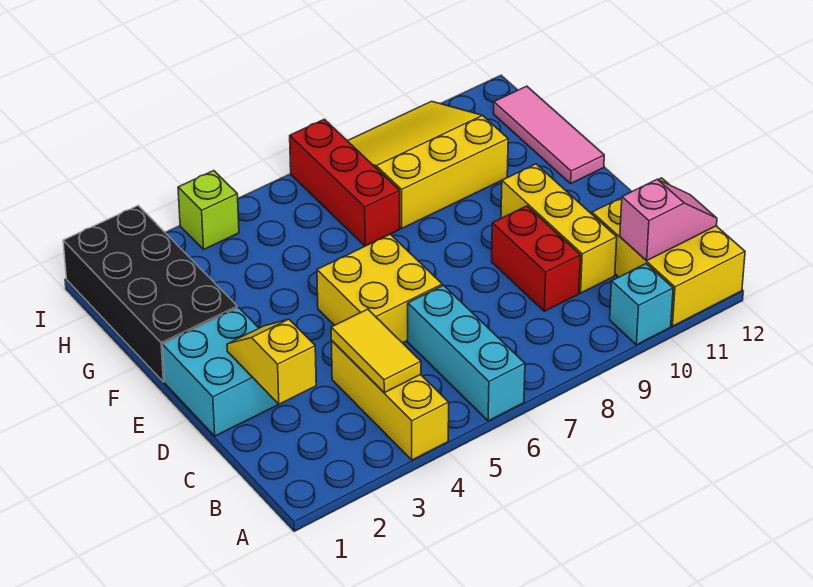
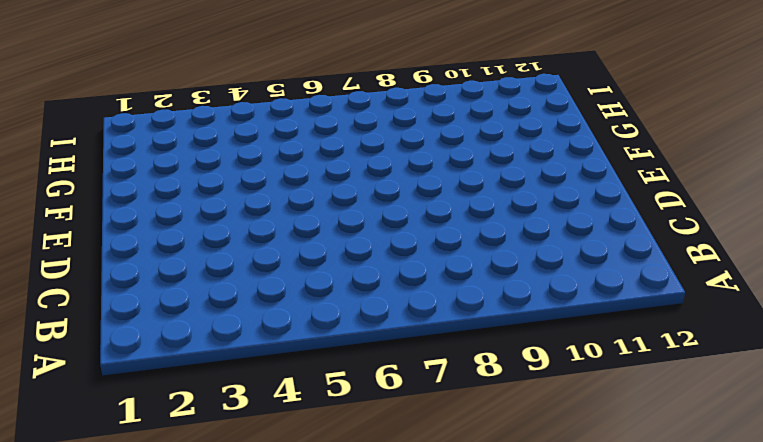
none -> yellow 1x3 brick [331,341,449,460]
none -> cyan 1x3 brick [408,285,525,421]
none -> cyan 1x1 brick [610,264,673,345]

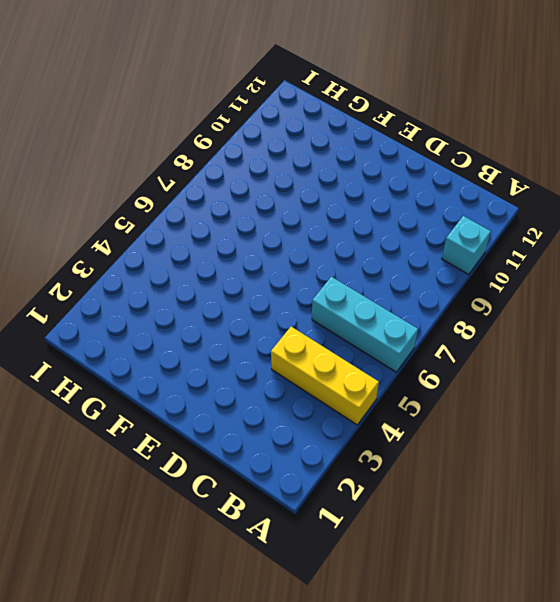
none -> yellow 2x3 brick [592,178,745,326]
none -> red 1x2 brick [492,206,580,311]
none -> yellow 1x3 brick [501,164,617,293]

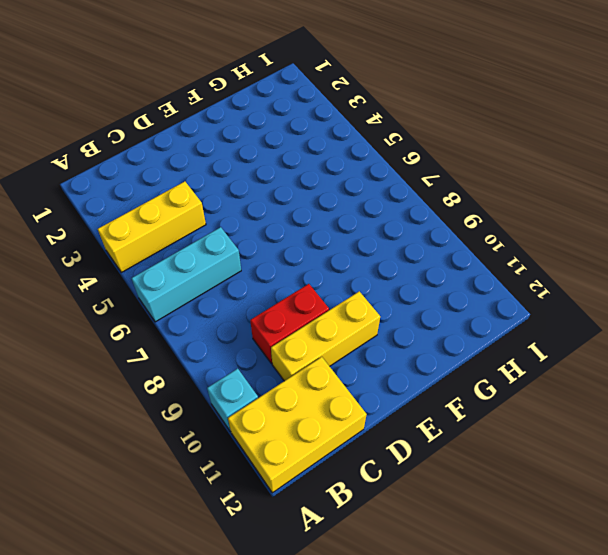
none -> cyan 2x2 brick [162,308,279,436]
none -> yellow 2x2 brick [317,234,442,343]
none -> black 2x4 brick [63,206,237,382]

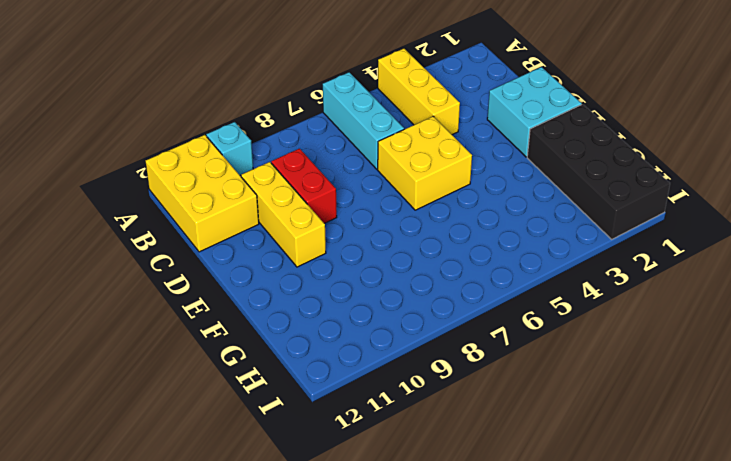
none -> pink 1x3 tile [494,86,604,184]
none -> red 1x3 brick [290,119,400,246]
none -> yellow 3x3 slope [348,101,508,228]

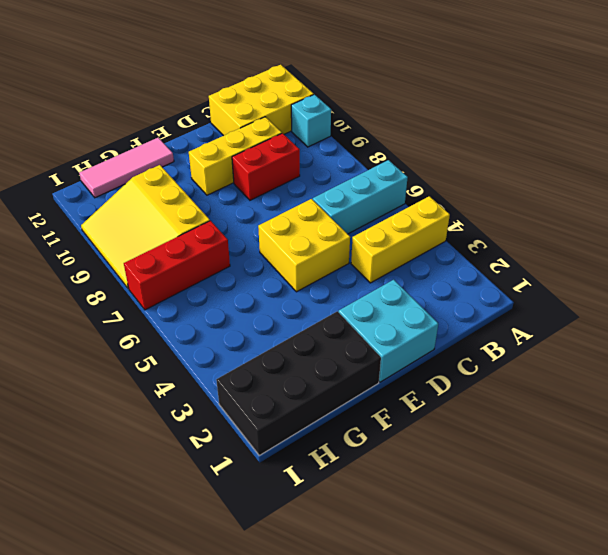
none -> lime 1x1 brick [178,171,239,249]
none -> yellow 1x2 tile [331,309,421,393]
none -> pink 1x2 slope [620,179,717,261]

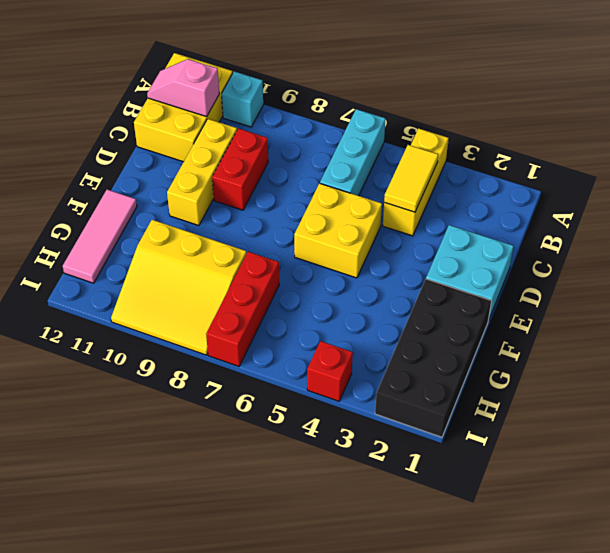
red 1x1 brick [307,341,353,401] -> lime 1x1 brick [178,171,239,249]
none -> yellow 1x2 slope [227,319,316,404]

